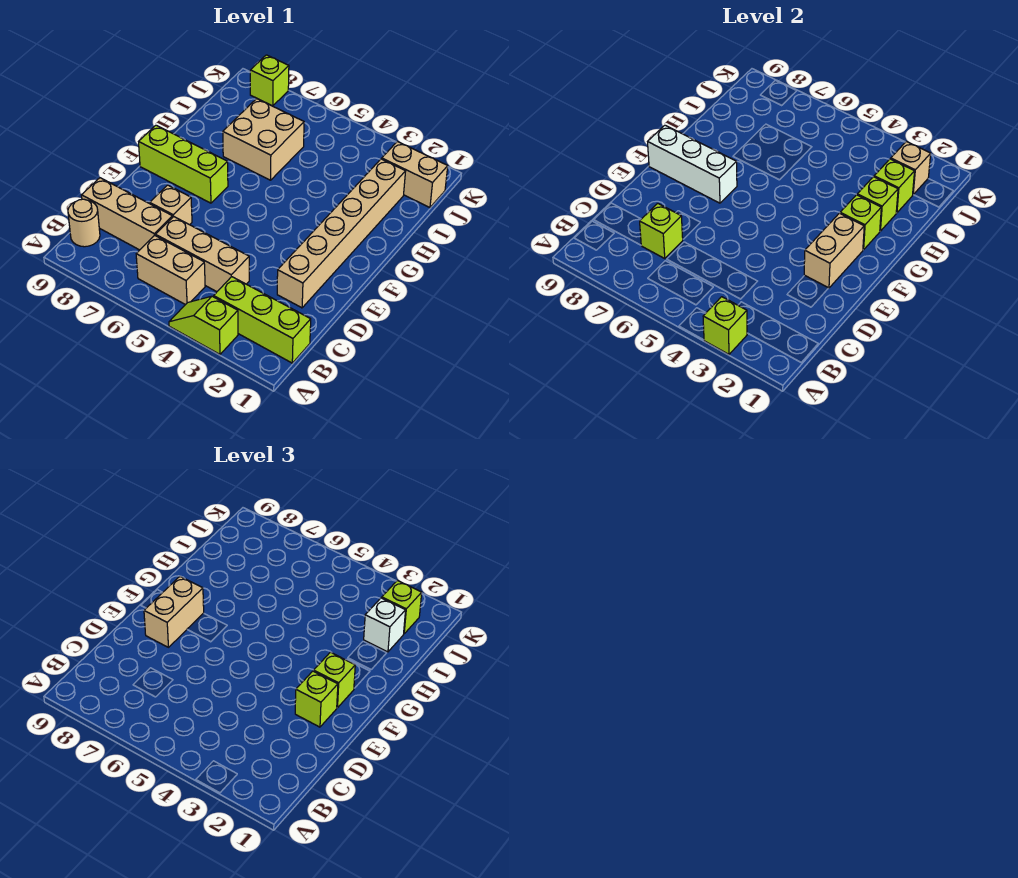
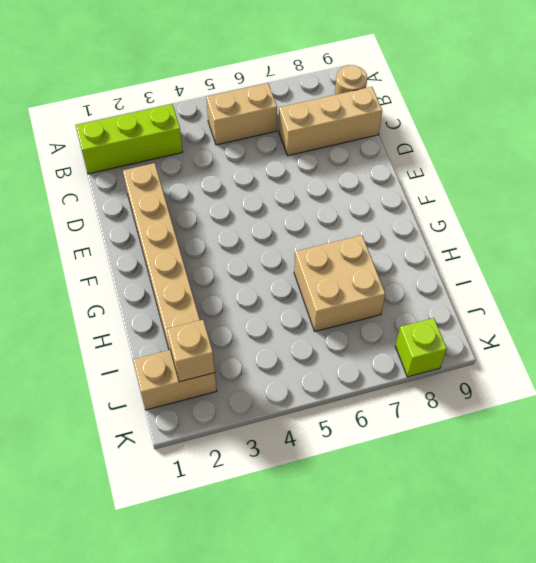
none -> lime 1x2 slope [169,296,238,354]
none -> tan 1x3 brick [156,217,249,292]
none -> tan 1x1 brick [150,185,192,225]

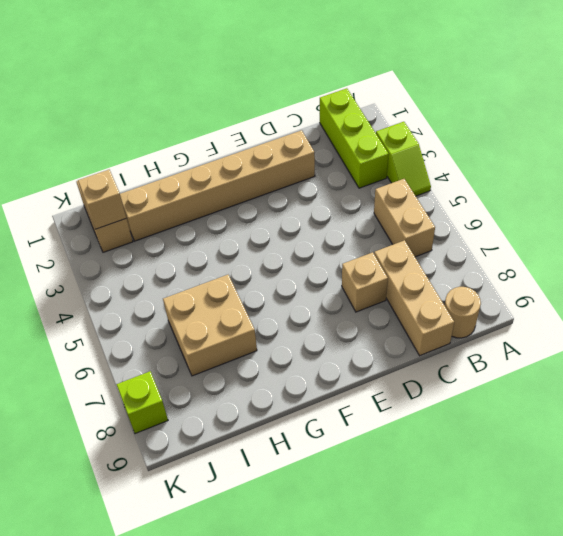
none -> tan 1x3 brick [156,217,249,292]
none -> lime 1x3 brick [139,125,228,203]
none -> lime 1x1 brick [703,297,747,354]

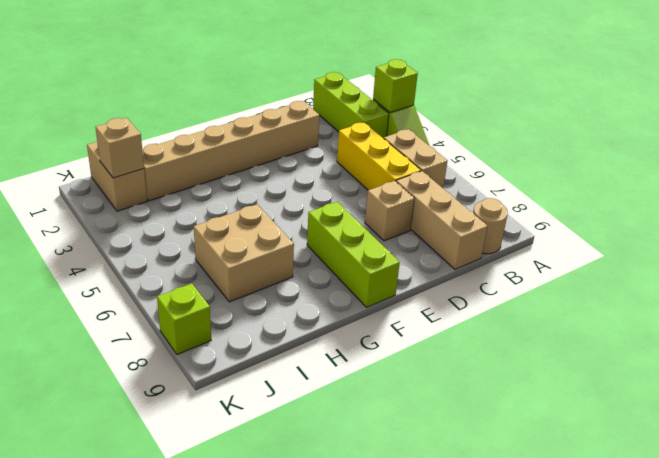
yellow 1x3 brick [337,122,421,190] -> tan 1x3 brick [156,217,249,292]
none -> lime 1x1 brick [640,204,683,258]
none -> tan 1x2 brick [804,213,864,288]
none -> white 1x3 brick [648,125,737,203]

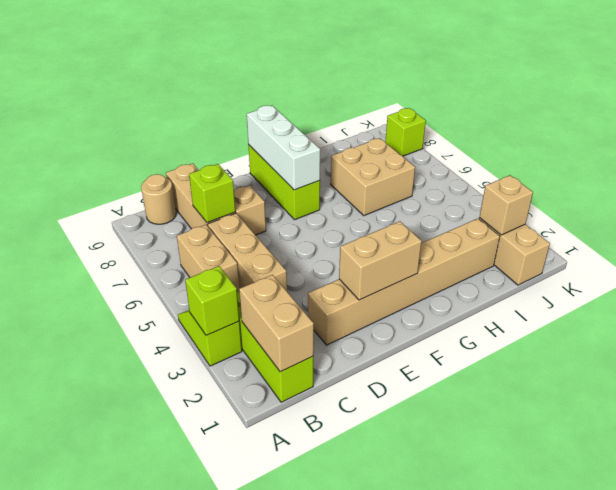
tan 1x2 brick [239,275,314,372] -> tan 1x2 brick turned to [144,576,204,647]
none -> lime 1x1 brick [840,195,881,250]
none -> lime 1x1 brick [857,177,898,231]
none -> lime 1x1 brick [874,159,915,213]

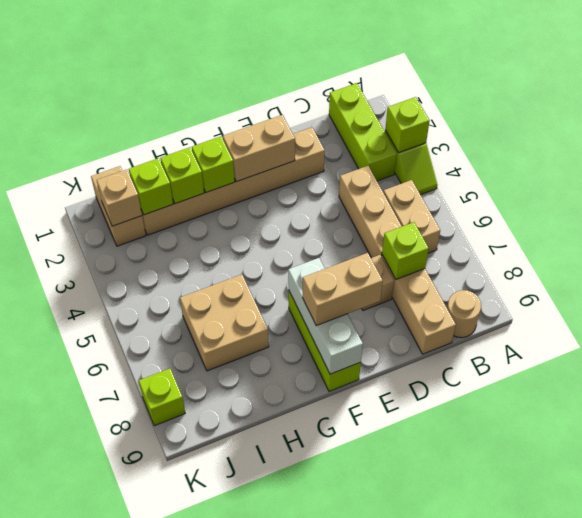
none -> lime 1x1 brick [295,671,338,727]
none -> lime 1x1 brick [314,652,355,708]
none -> white 1x1 brick [364,598,406,652]

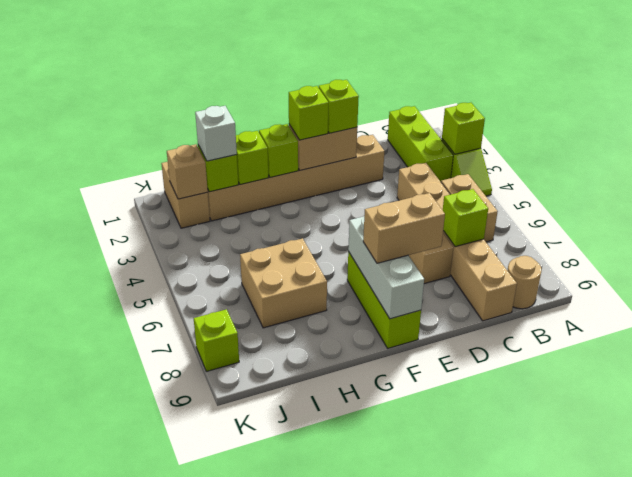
none -> lime 1x1 brick [382,581,422,634]

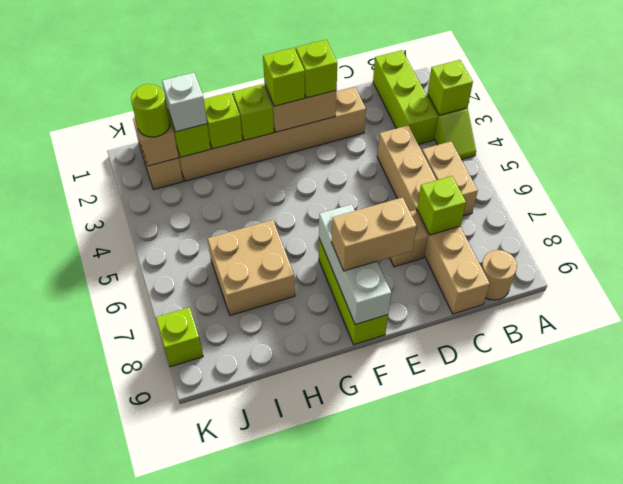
lime 1x1 round brick [131,84,170,137] -> lime 1x1 brick [382,581,422,634]

